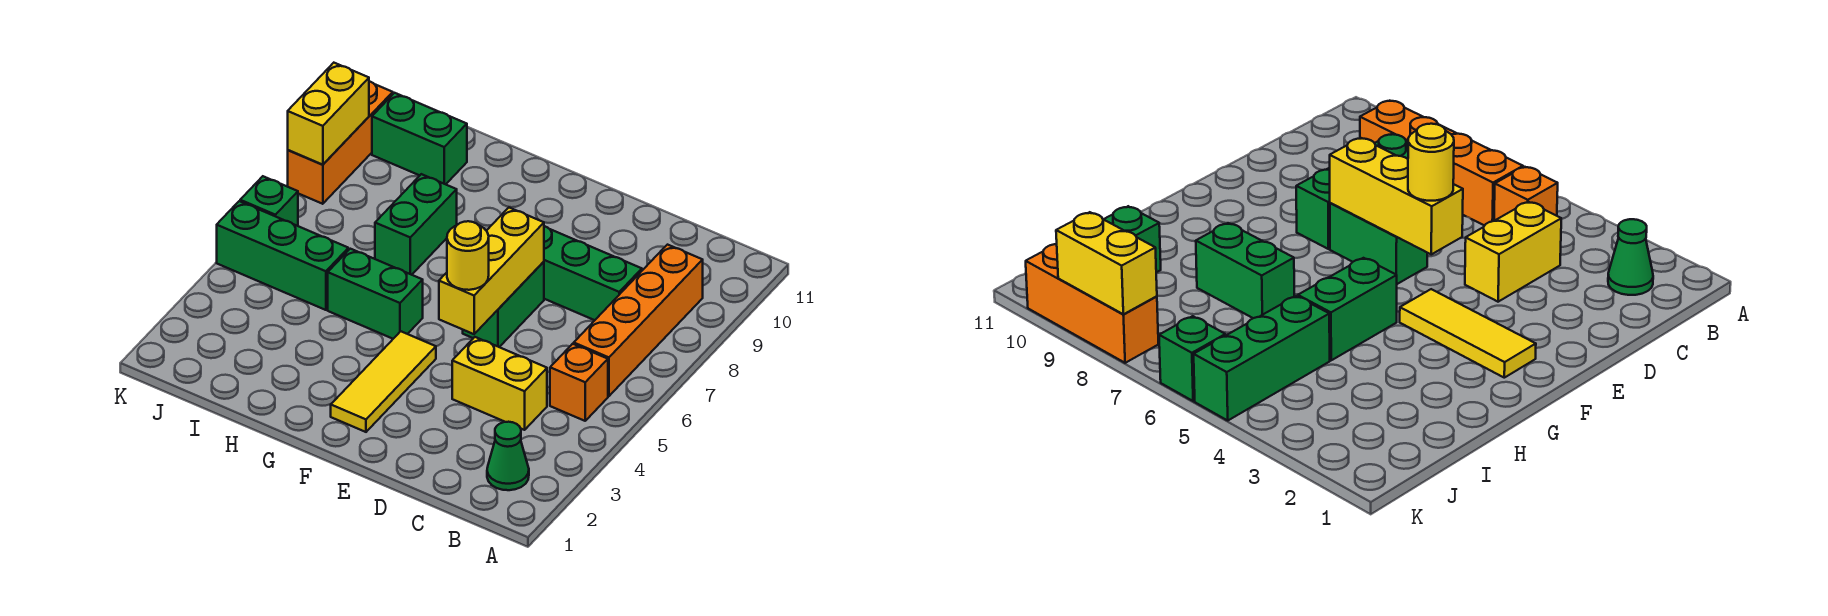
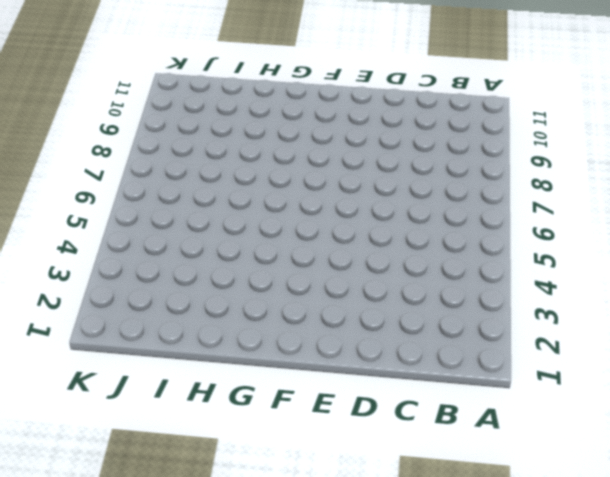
none -> green 1x1 cone [487,422,529,490]
none -> orange 1x1 brick [550,344,608,421]
none -> orange 1x4 brick [574,245,703,396]

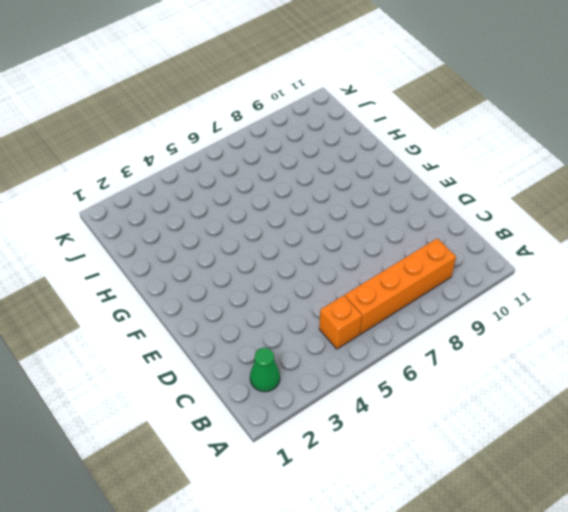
none -> yellow 1x2 brick [452,337,547,430]
none -> green 1x3 brick [544,226,642,320]
none -> green 1x2 brick [463,262,544,347]

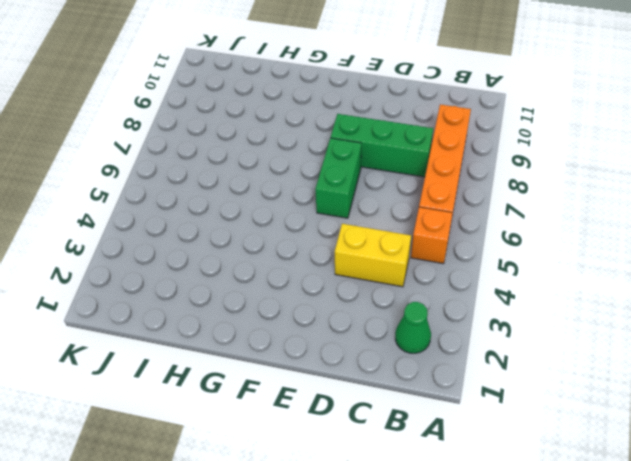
none -> yellow 1x3 tile [331,331,436,432]
none -> green 1x2 brick [328,249,423,339]
none -> green 1x2 brick [375,174,457,275]

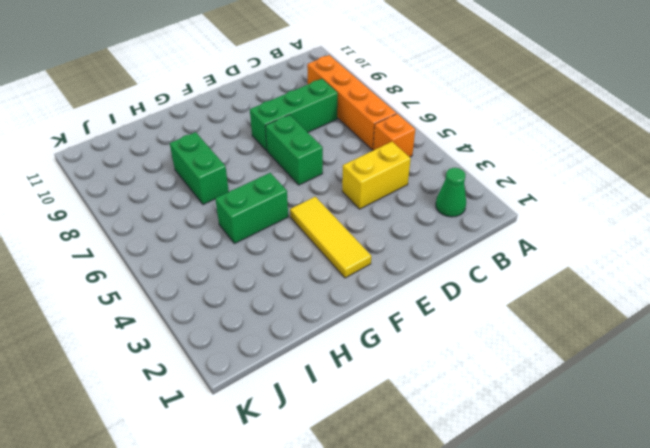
none -> green 1x3 brick [217,201,348,310]
none -> green 1x2 brick [372,93,467,184]
none -> green 1x1 brick [240,176,298,226]

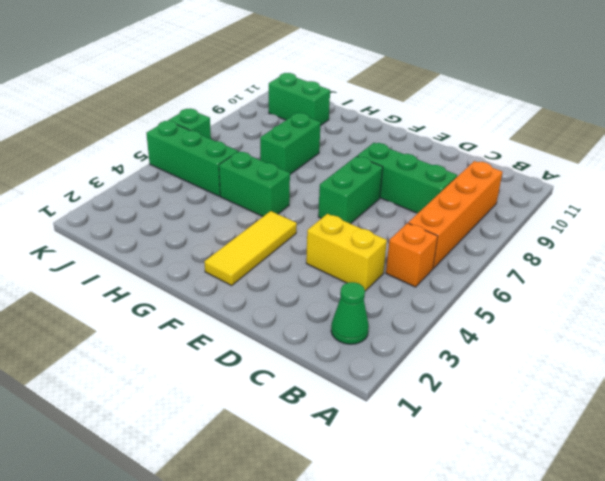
none -> orange 1x3 brick [288,81,393,204]
none -> yellow 1x3 brick [439,208,544,334]
none -> yellow 1x2 brick [288,63,369,165]

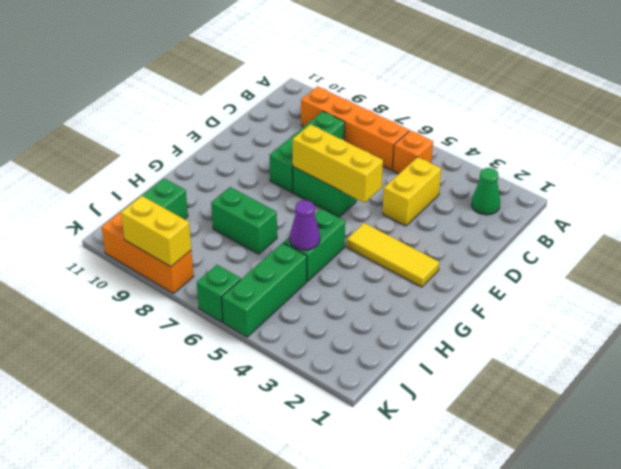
purple 1x1 cone [290,200,320,250] -> none
none -> yellow 1x1 round brick [447,221,489,290]

